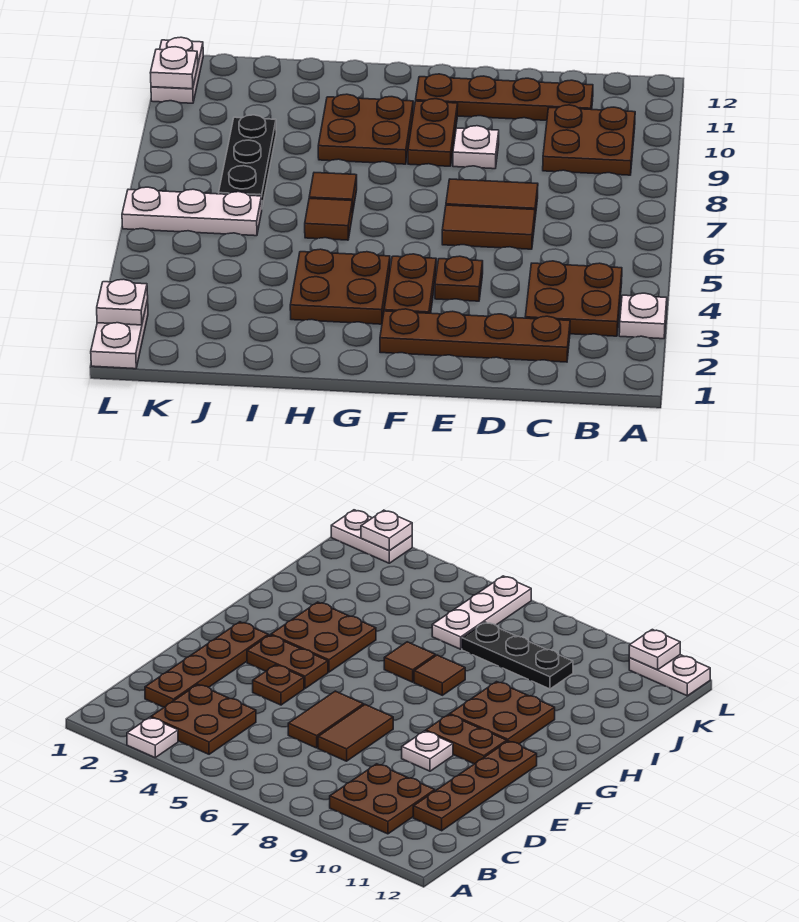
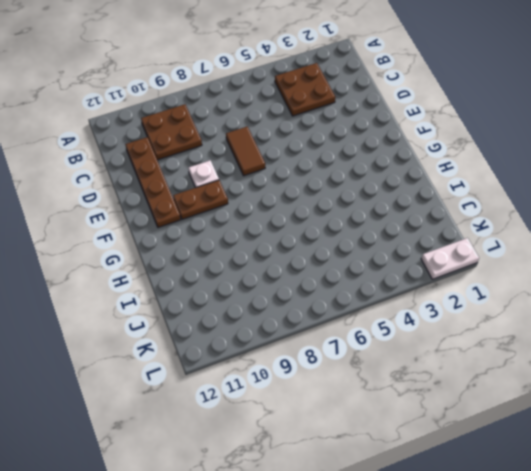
none -> white 1x1 plate [619,293,667,339]
none -> brown 1x4 plate [380,309,570,362]
none -> brown 1x2 tile [442,205,535,249]

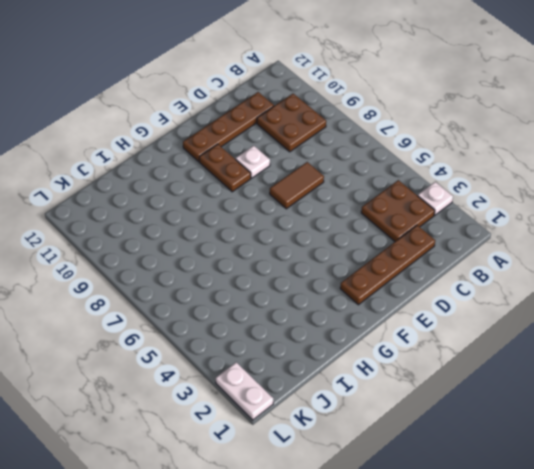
none -> brown 1x2 tile [442,205,535,249]
none -> brown 1x1 plate [435,256,483,301]
none -> brown 1x2 plate [384,254,436,313]

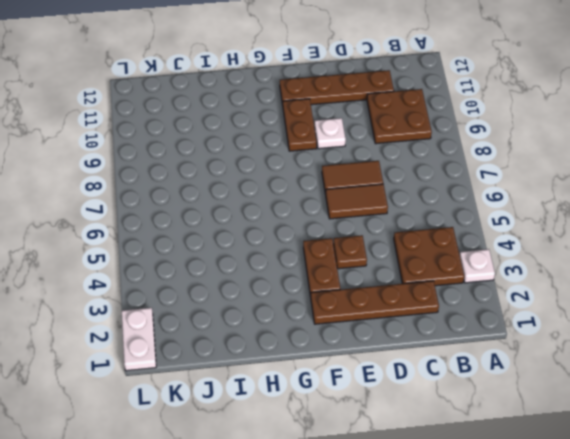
none -> brown 2x2 plate [290,249,390,324]
none -> brown 2x2 plate [318,94,413,164]
none -> brown 1x1 tile [305,198,353,240]

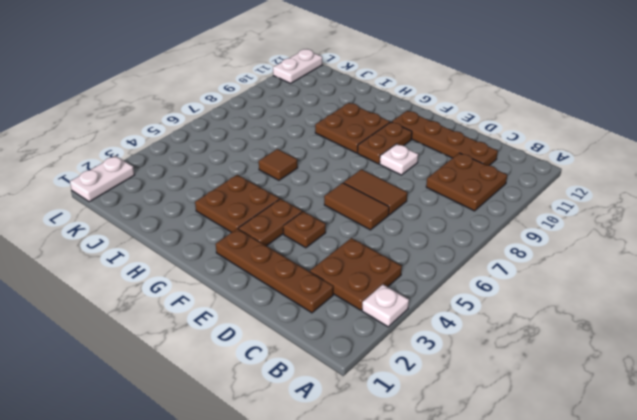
none -> brown 1x1 tile [309,173,357,213]
none -> white 1x3 plate [122,187,262,236]
none -> black 1x3 plate [219,115,276,207]

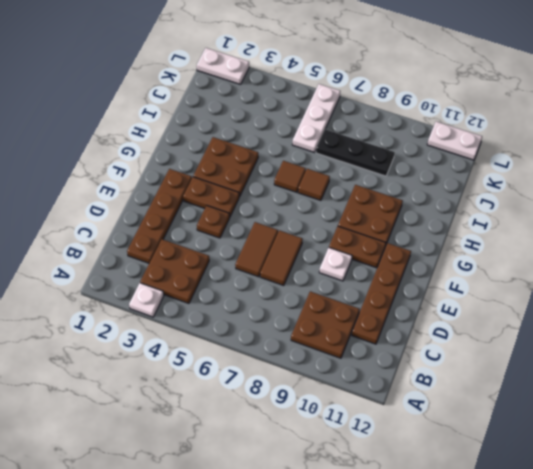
none -> white 1x1 plate [97,279,148,325]
none -> white 1x1 plate [150,47,198,89]

